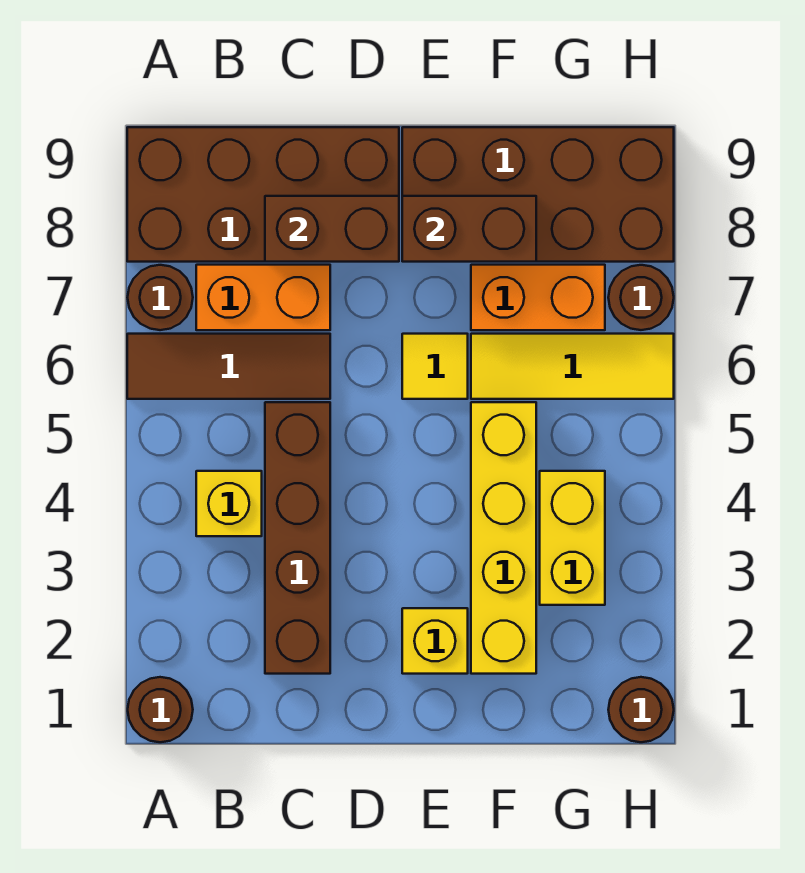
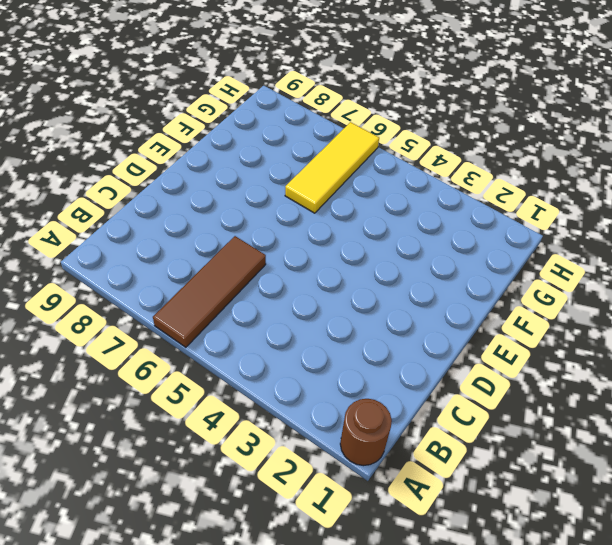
none -> brown 1x1 round brick [128,265,193,330]
none -> brown 2x4 brick [127,127,399,262]
none -> yellow 1x1 brick [196,471,262,536]

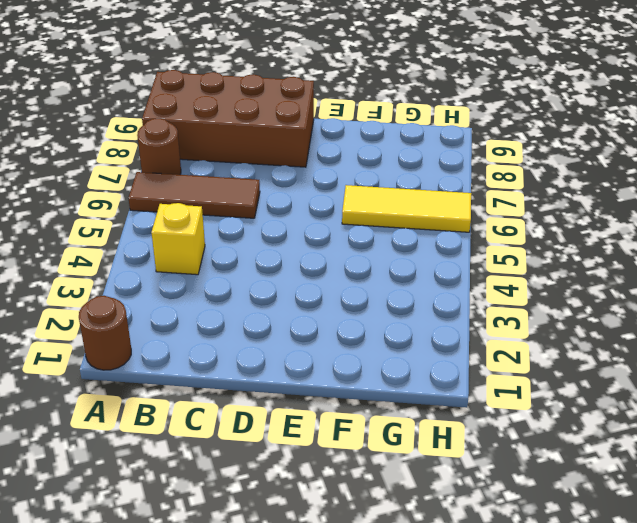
none -> orange 1x2 brick [196,265,330,330]
none -> brown 1x4 brick [265,402,330,674]
none -> yellow 1x1 brick [402,608,468,674]

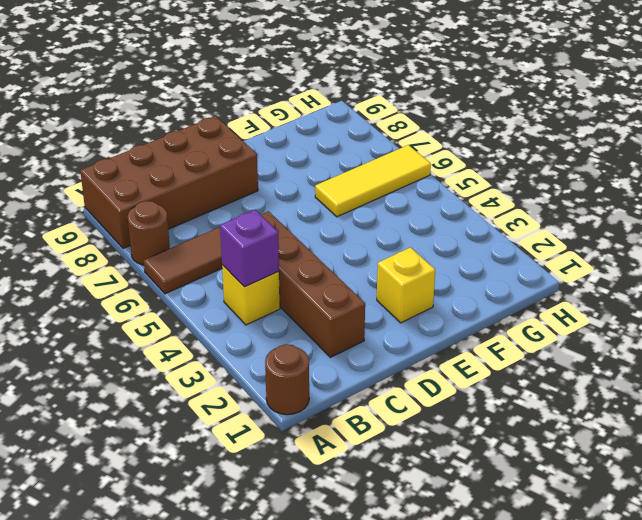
purple 1x1 brick [220,210,279,287] -> none
none -> orange 1x2 brick [196,265,330,330]
none -> yellow 1x1 tile [402,334,468,399]
none -> brown 2x4 brick [402,127,674,262]

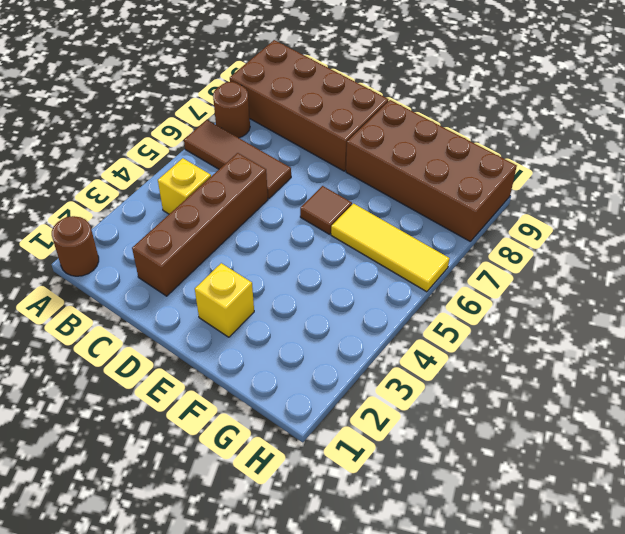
brown 1x1 tile [300,186,352,234] -> yellow 1x1 tile [402,334,468,399]
none -> orange 1x2 brick [196,265,330,330]
none -> yellow 1x4 brick [471,402,536,674]
none -> orange 1x2 brick [471,265,605,330]

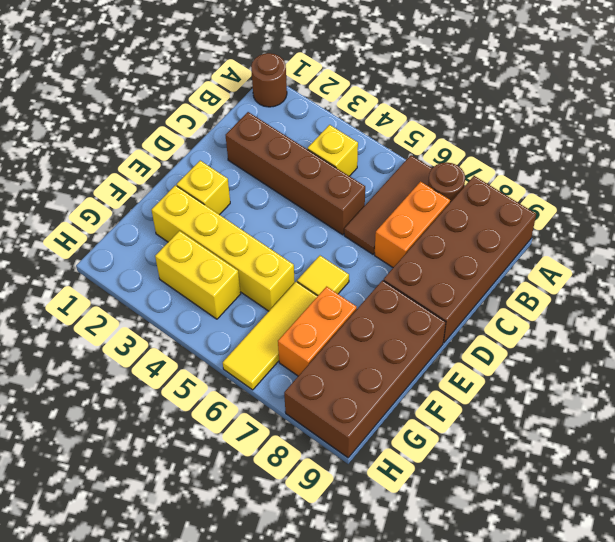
none -> brown 1x1 round brick [608,677,674,742]
none -> brown 1x1 round brick [608,265,674,330]
none -> brown 1x2 brick [265,196,399,262]

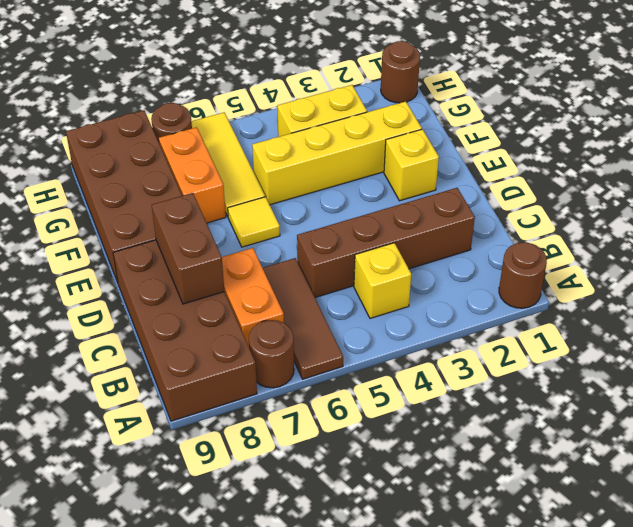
none -> brown 1x2 brick [402,196,536,262]

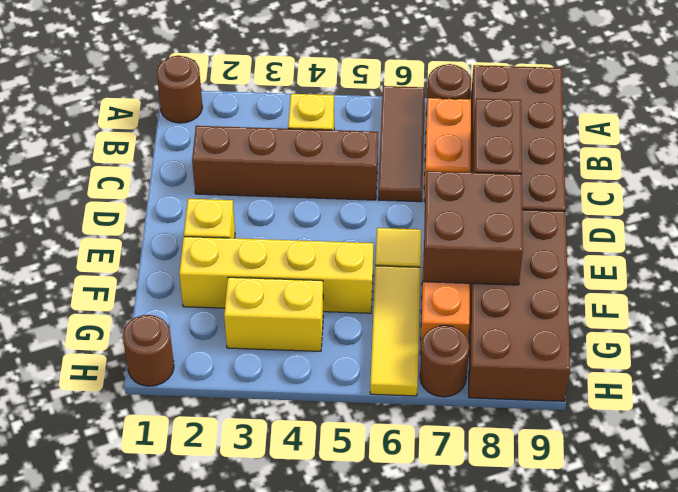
brown 2x2 brick [423,171,523,285] -> brown 1x2 brick [402,196,536,262]

